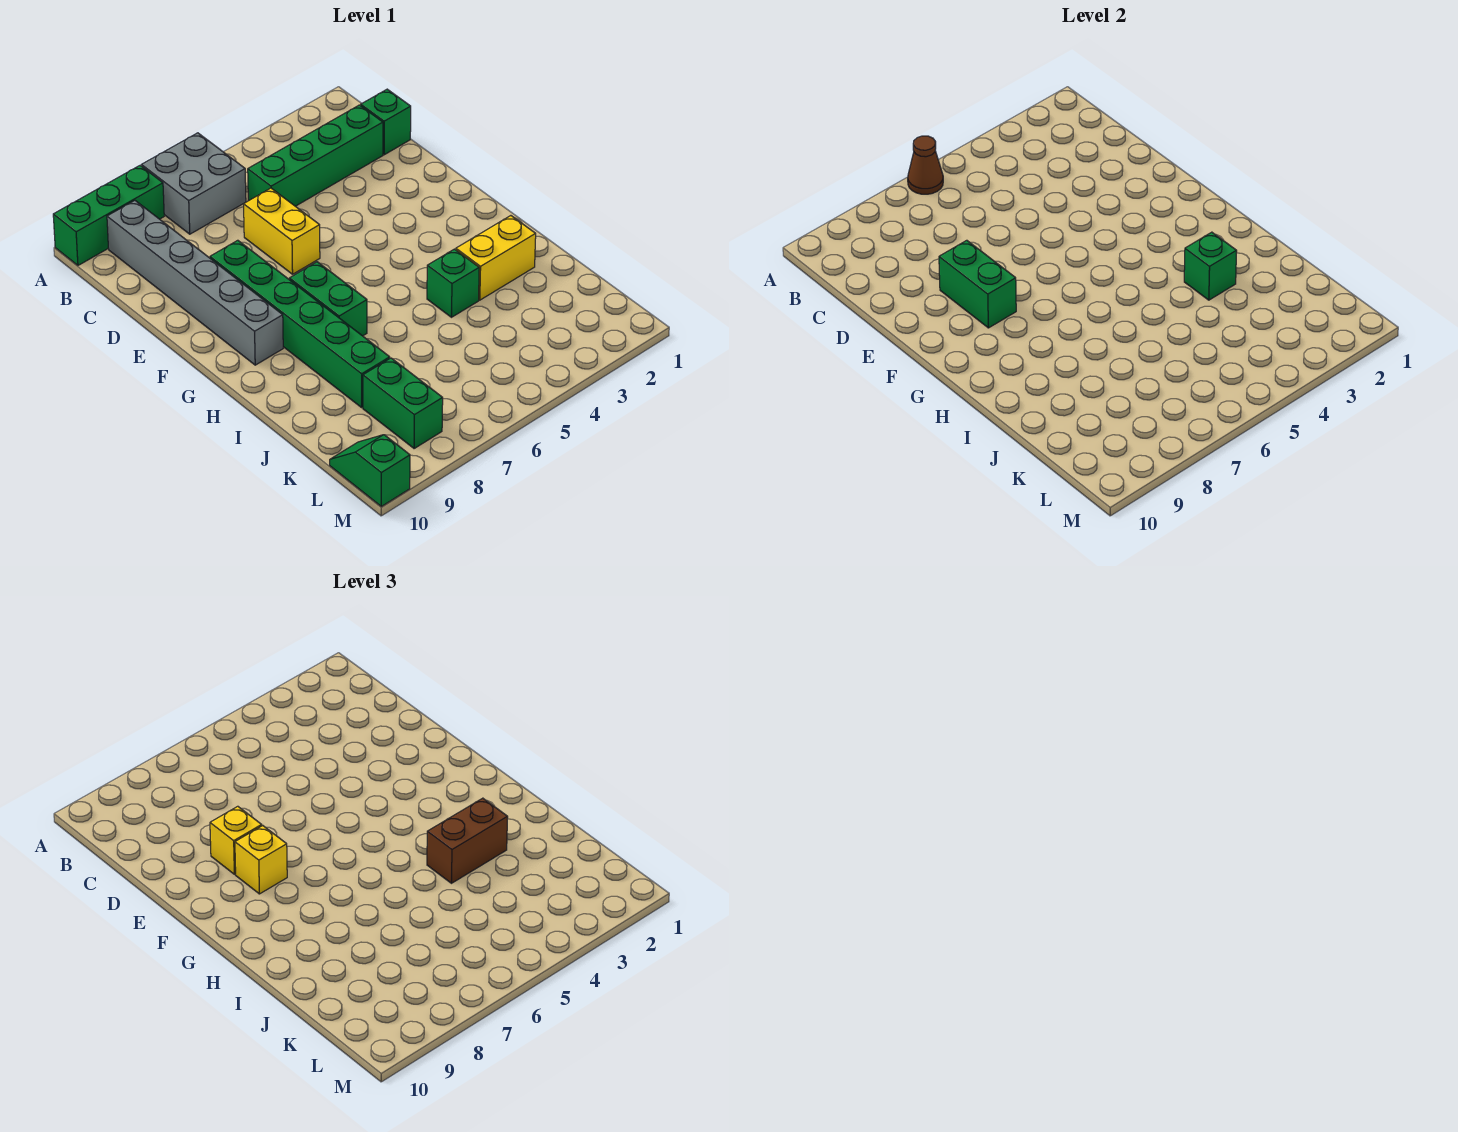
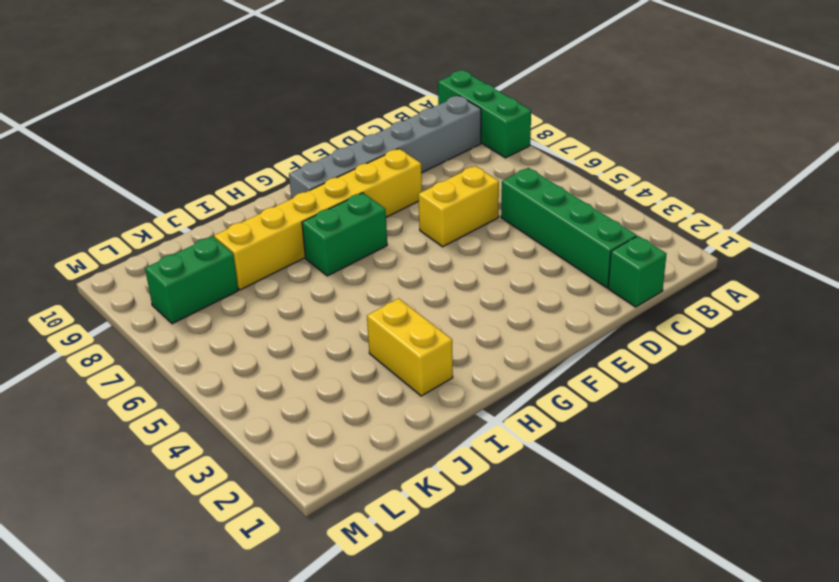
yellow 1x6 brick [214,149,422,290] -> green 1x6 brick [210,240,390,407]
none -> grey 2x2 brick [142,133,246,234]
none -> green 1x1 brick [427,249,479,317]
none -> green 1x2 slope [330,435,410,506]

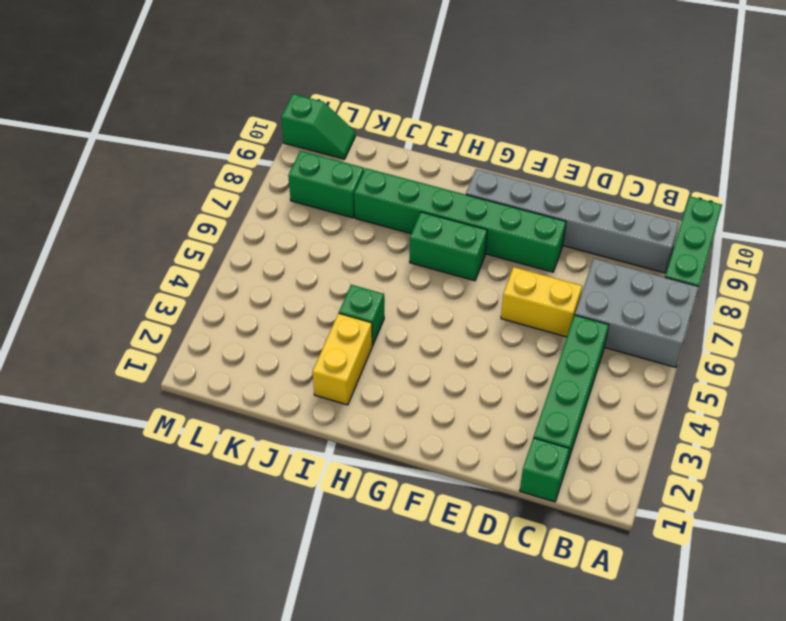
grey 2x3 brick [575,259,699,367] -> grey 2x2 brick [142,133,246,234]
none -> brown 1x1 cone [908,136,943,194]
none -> green 1x2 brick [939,240,1016,328]
none -> green 1x1 brick [1184,232,1237,300]

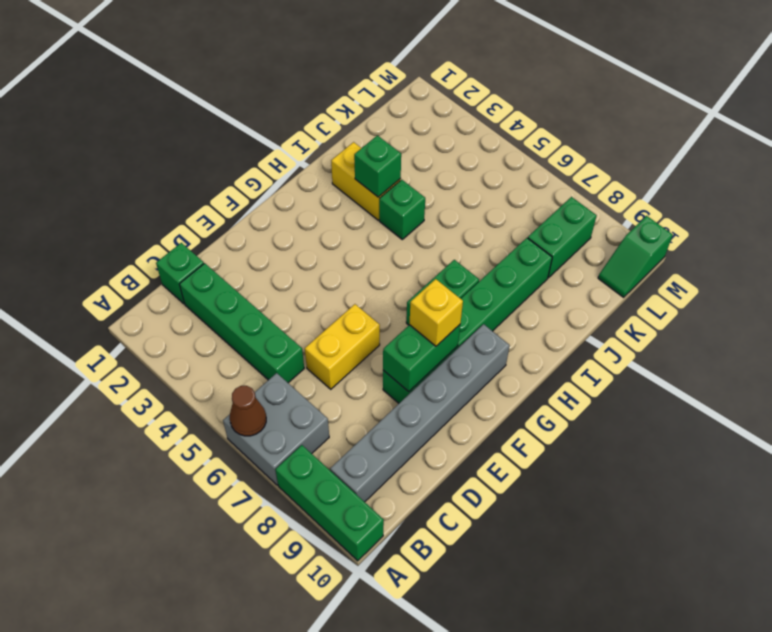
none -> yellow 1x1 brick [210,806,262,874]
none -> brown 1x2 brick [427,798,508,883]

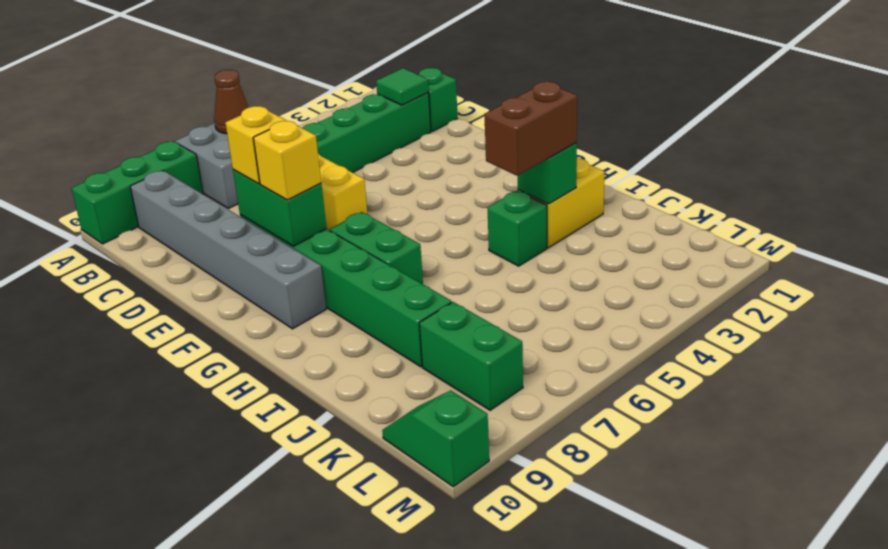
green 1x1 tile [376,68,429,105] -> none

